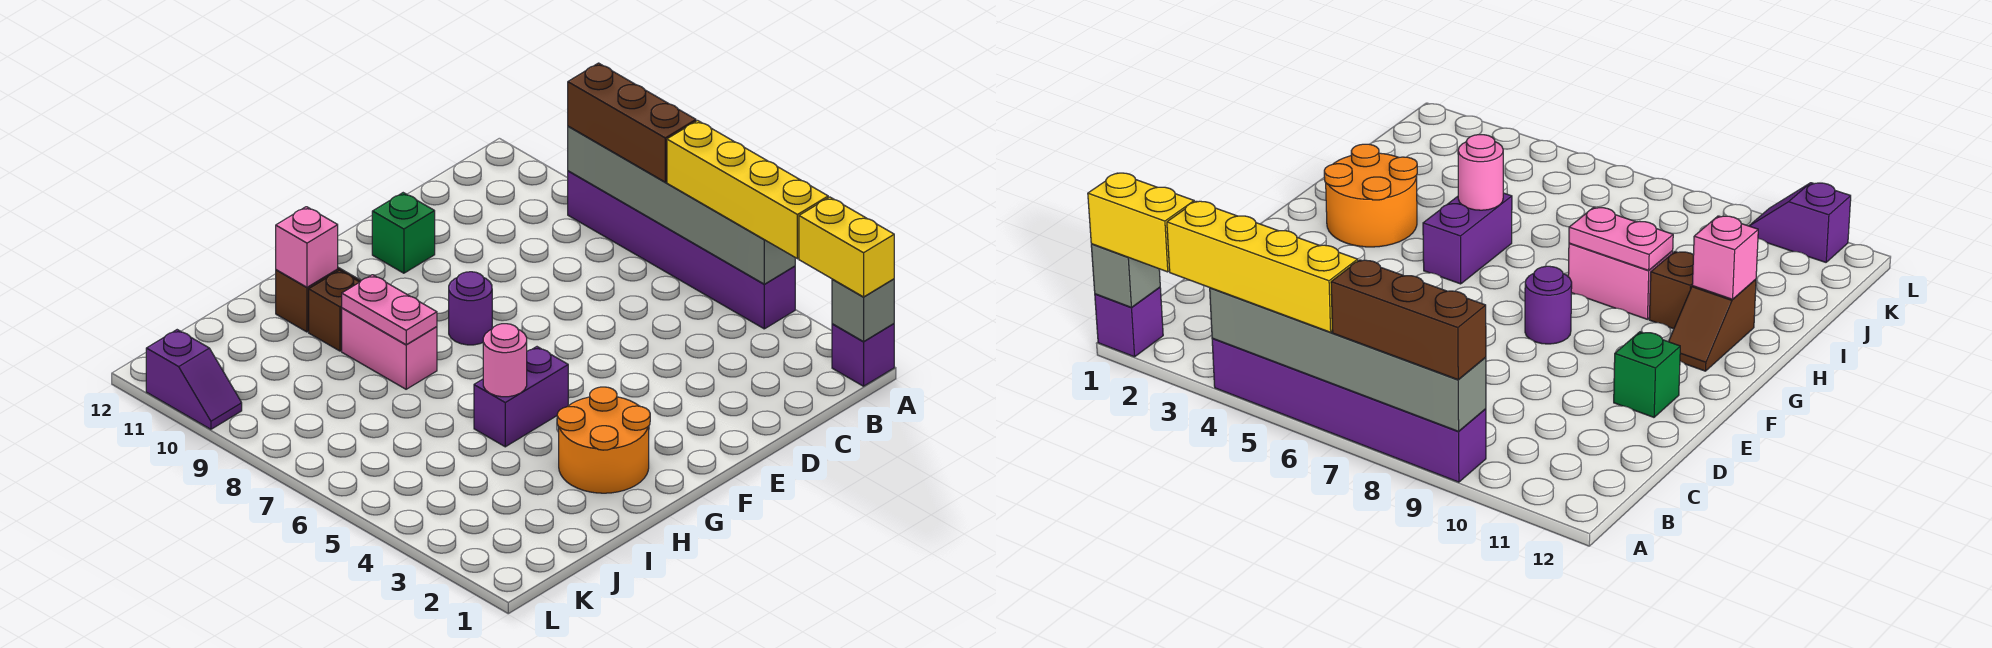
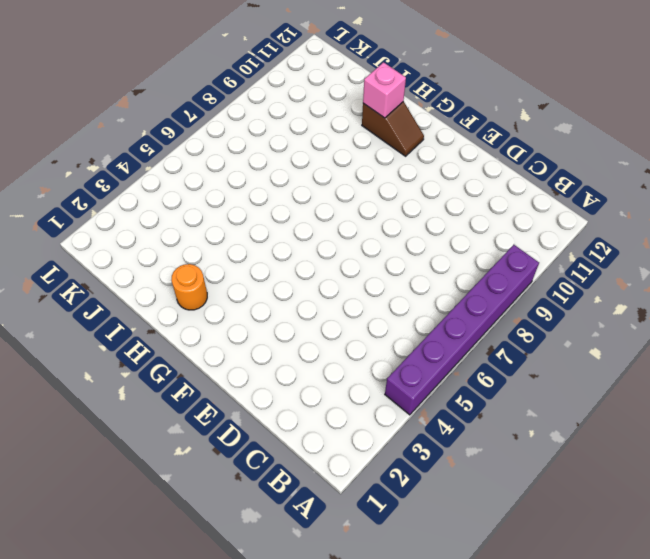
orange 1x1 round brick [171,264,207,310] -> orange 2x2 round brick [557,387,650,493]
none -> purple 1x1 brick [832,324,894,386]
none -> green 1x1 brick [372,193,435,273]
none -> purple 1x1 round brick [449,272,492,345]

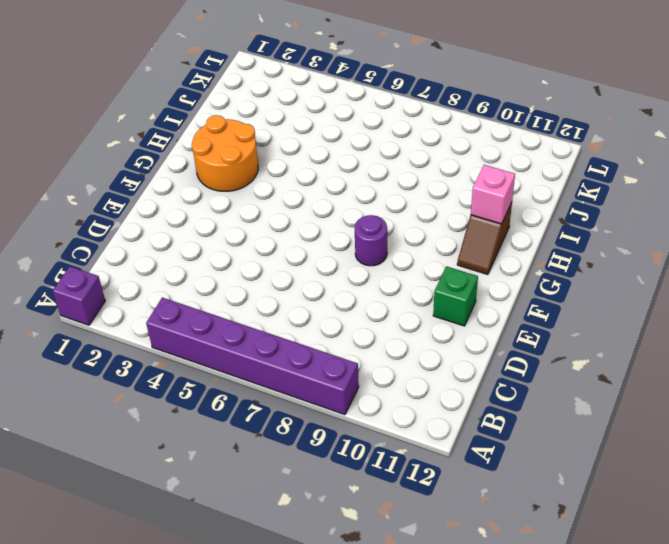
none -> purple 1x2 brick [474,347,568,447]
none -> pink 1x2 brick [342,308,437,389]
none -> brown 1x1 brick [309,270,359,351]

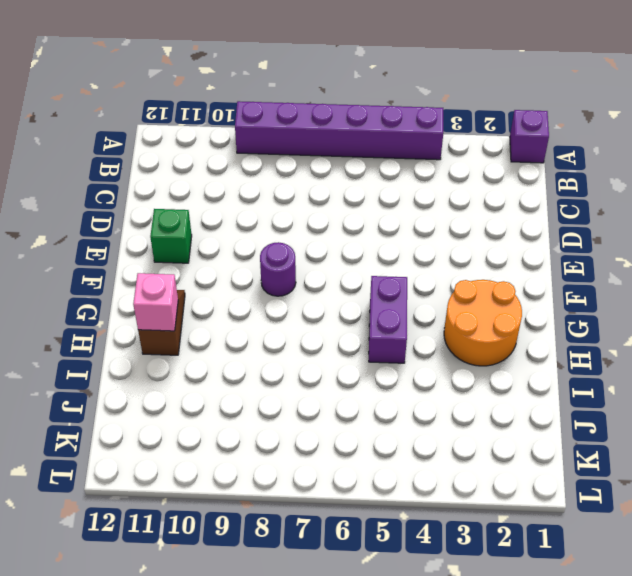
none -> pink 1x2 brick [342,308,437,389]
none -> brown 1x1 brick [309,270,359,351]
none -> purple 1x2 slope [146,330,242,429]

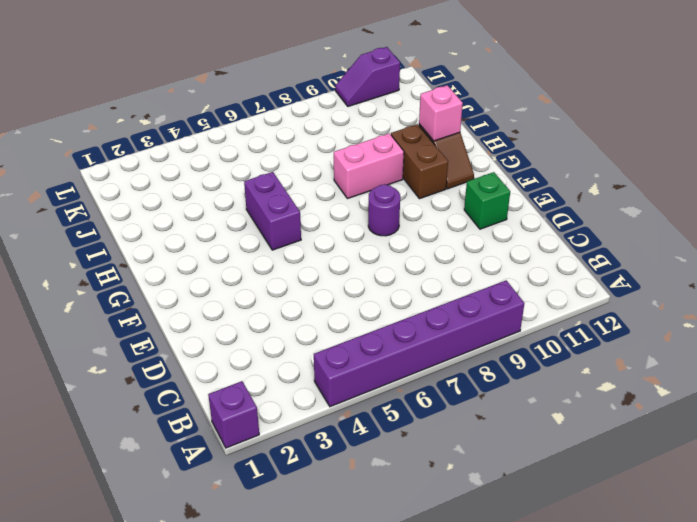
brown 1x2 brick [391,124,448,199] -> brown 1x1 brick [309,270,359,351]
none -> orange 2x2 round brick [557,387,650,493]
none -> grey 1x1 brick [832,279,894,342]
none -> grey 1x6 brick [568,126,795,284]

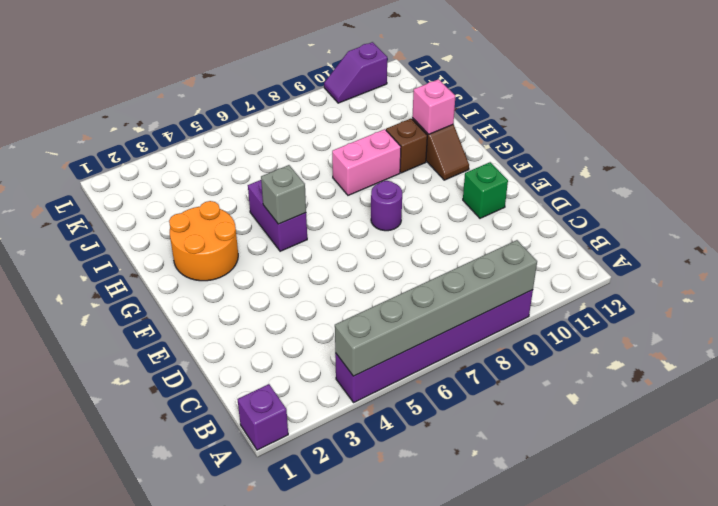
grey 1x1 brick [261,165,306,224] -> grey 1x1 brick moved to [832,279,894,342]
none -> pink 1x1 round brick [483,324,527,397]
none -> pink 1x2 plate [342,275,437,345]
none -> yellow 1x2 brick [799,197,894,297]

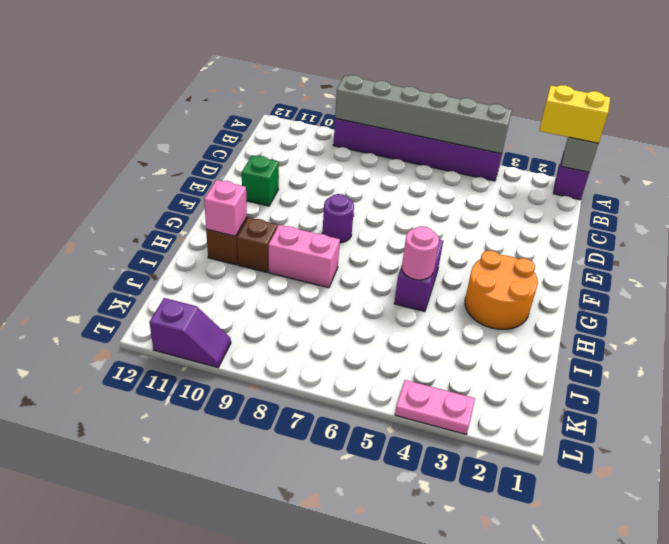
pink 1x2 plate [395,380,475,434] -> pink 1x2 plate moved to [342,275,437,345]
none -> yellow 1x4 brick [667,121,828,259]
none -> brown 1x3 brick [568,63,696,182]

